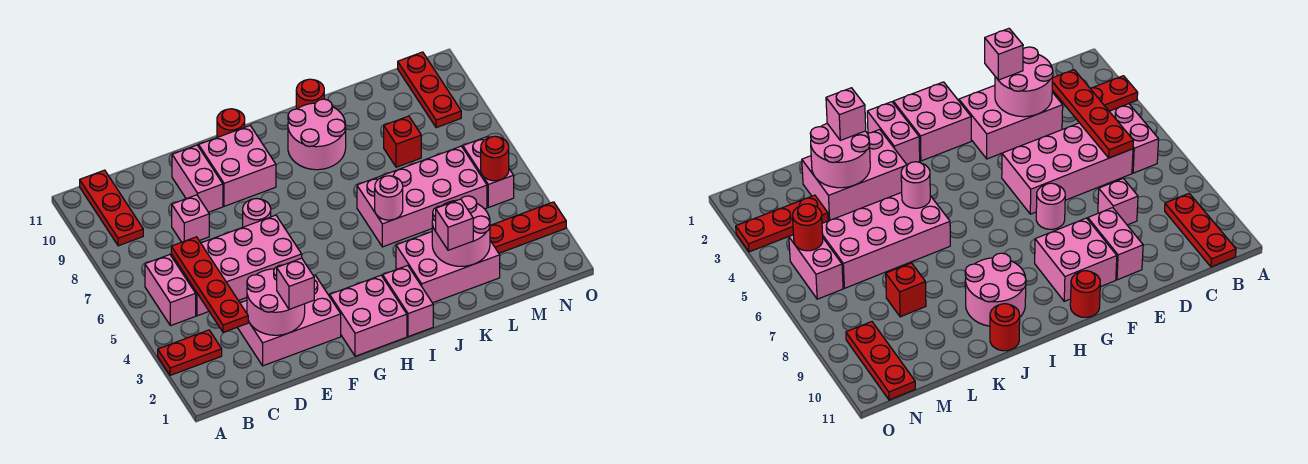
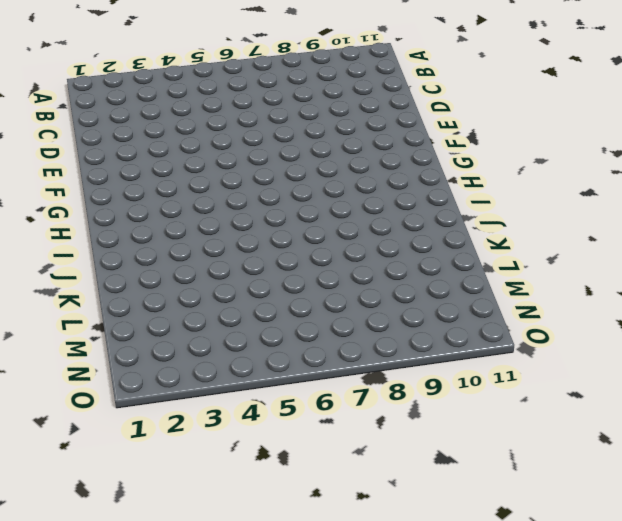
none -> red 1x2 plate [158,330,222,375]
none -> pink 1x2 brick [145,255,196,326]
none -> red 1x3 plate [80,170,143,246]

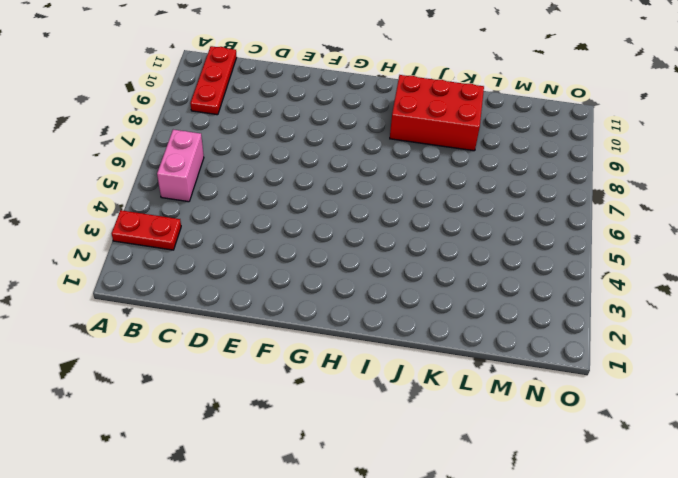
red 2x3 brick [390,75,484,151] -> pink 2x2 round brick [288,99,346,170]
none -> pink 2x4 brick [171,215,302,316]
none -> pink 2x3 brick [237,275,341,366]
none -> pink 1x1 brick [172,195,209,242]

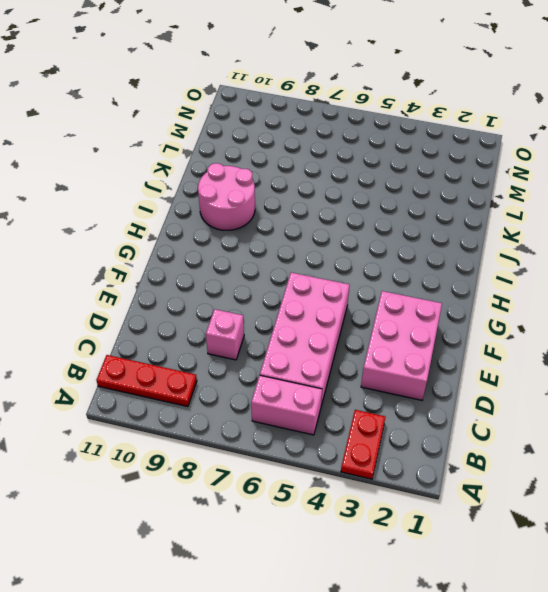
none -> pink 1x2 brick [172,145,223,212]
none -> pink 1x1 round brick [243,199,271,227]
none -> pink 2x2 brick [199,126,276,206]

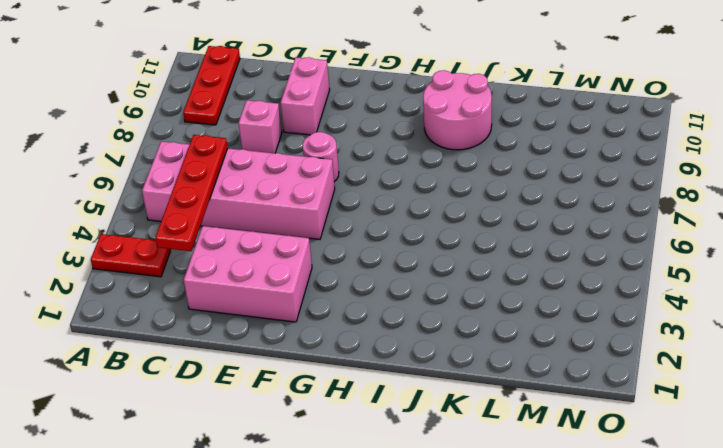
none -> pink 2x2 brick [199,126,276,206]
none -> pink 2x2 brick [330,276,407,356]
none -> red 1x1 round brick [217,109,245,137]

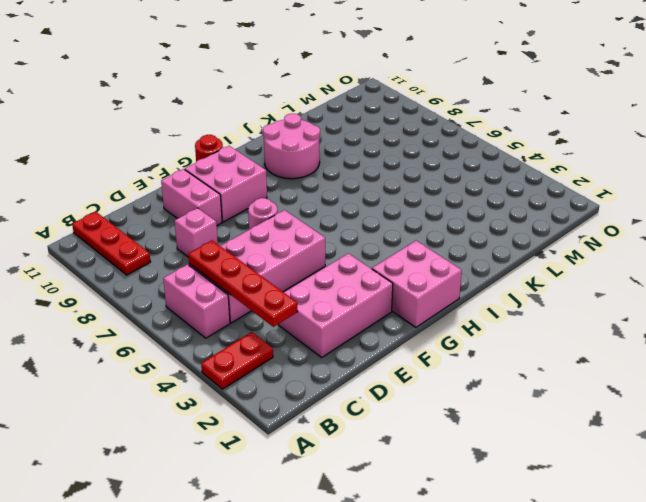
none -> pink 1x2 brick [383,265,433,337]
none -> pink 2x3 brick [396,232,500,303]
none -> pink 2x4 brick [357,146,487,247]

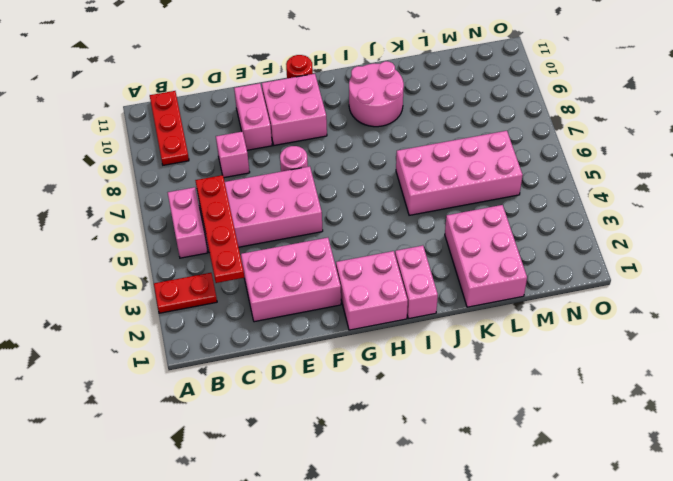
pink 2x3 brick [445,205,527,307] -> pink 2x3 brick turned to [396,232,500,303]
none -> red 1x1 round brick [296,79,324,109]
none -> red 1x1 brick [384,116,421,167]
none -> red 1x3 plate [490,202,566,253]

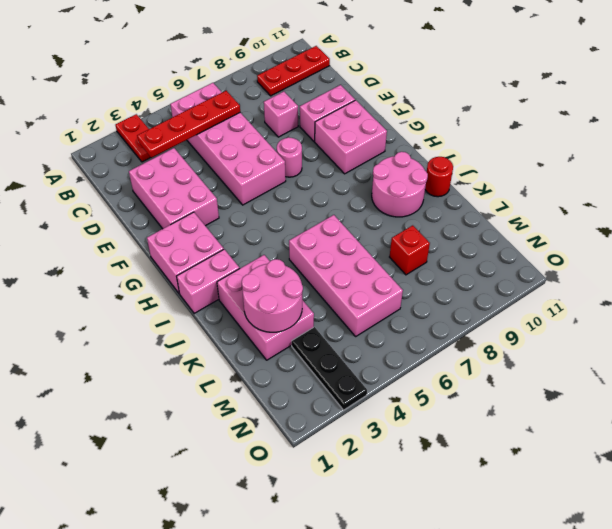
black 1x3 plate [292,327,367,410] -> red 1x3 plate [490,202,566,253]
none -> red 1x1 round brick [217,109,245,137]
none -> pink 1x2 brick [463,136,514,207]
none -> red 1x3 plate [398,52,461,128]

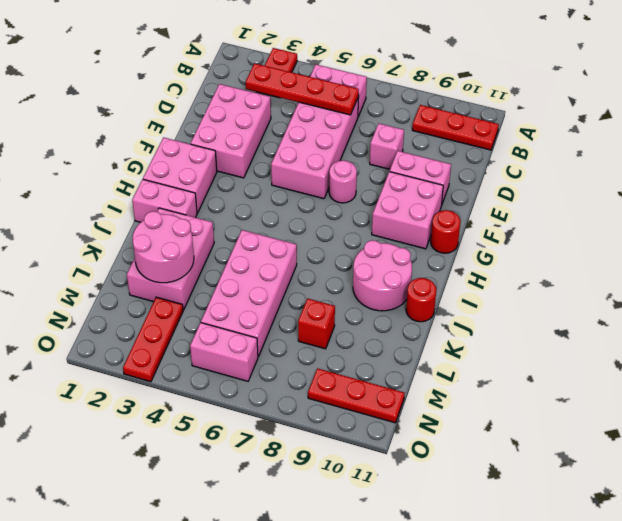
none -> pink 2x2 round brick [247,265,305,335]
none -> pink 1x1 round brick [375,176,403,220]
none -> red 1x1 round brick [481,136,509,181]

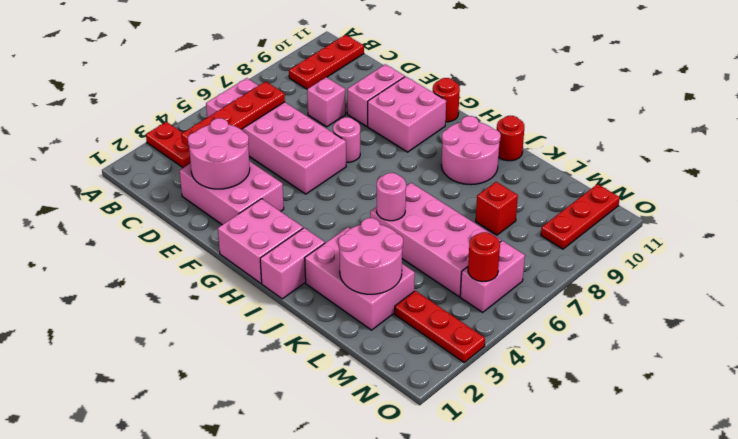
none -> pink 1x1 brick [277,258,314,309]
none -> pink 1x1 brick [436,199,473,250]

